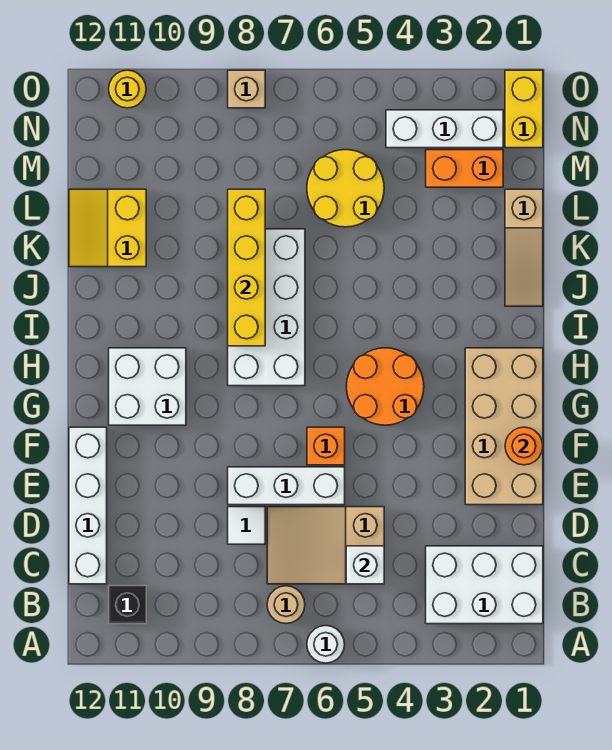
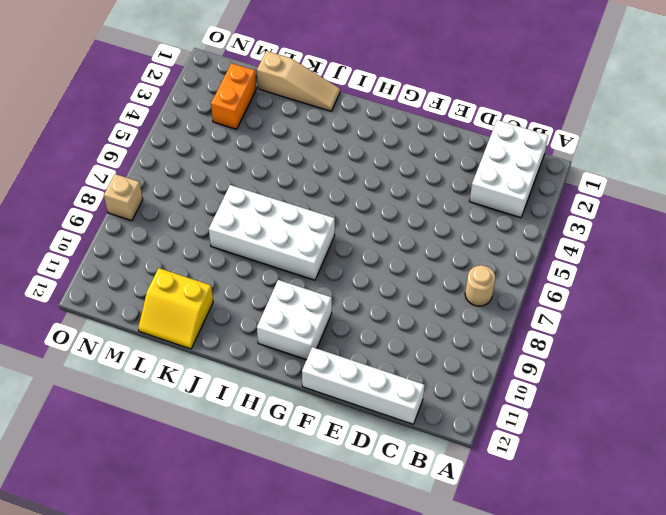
none -> white 1x1 round brick [307,626,345,663]
none -> black 1x1 brick [109,586,146,624]
none -> tan 2x3 slope [267,507,384,584]

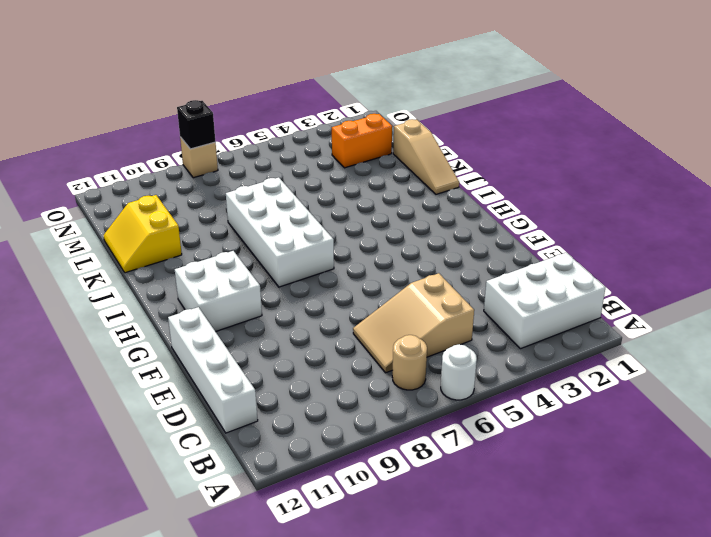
black 1x1 brick [177,100,216,149] -> black 1x1 brick moved to [109,586,146,624]
none -> white 1x1 tile [228,507,265,544]
none -> tan 2x4 brick [465,348,543,505]
none -> white 1x3 brick [228,467,345,505]

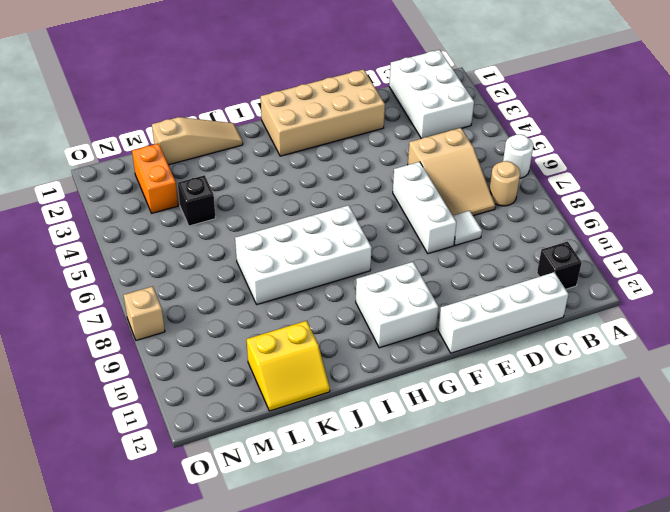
black 1x1 brick [178,175,216,226] -> none
none -> orange 1x1 brick [307,427,345,465]
none -> orange 2x2 round brick [347,348,424,425]
none -> yellow 2x2 round brick [307,150,384,227]

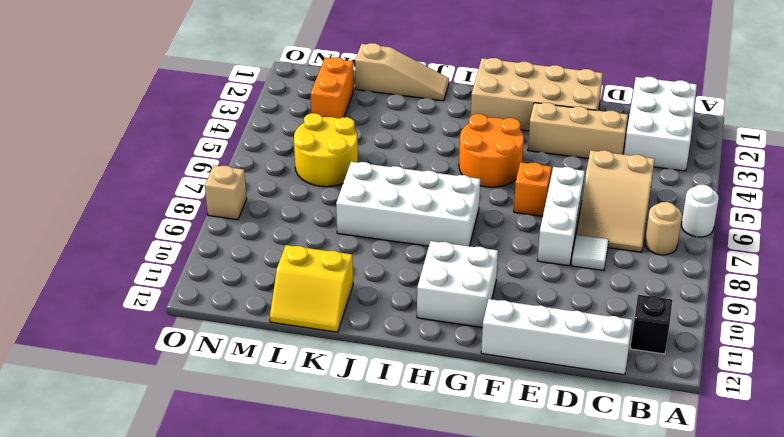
tan 1x3 brick [528,103,628,159] -> none
none -> yellow 1x2 brick [505,70,543,148]
none -> white 1x3 brick [386,110,503,148]
none -> yellow 1x1 round brick [109,70,146,108]

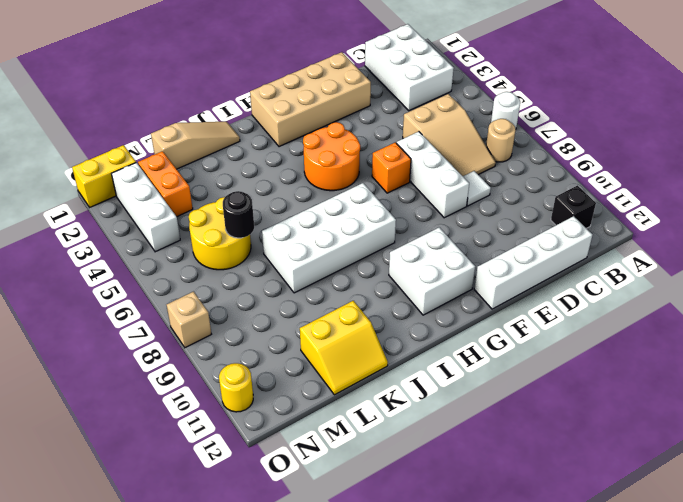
black 1x1 round brick [223,191,254,238] -> none
none -> white 1x1 brick [346,546,384,584]
none -> orange 1x1 round brick [505,427,543,465]
none -> yellow 1x4 brick [228,189,265,346]

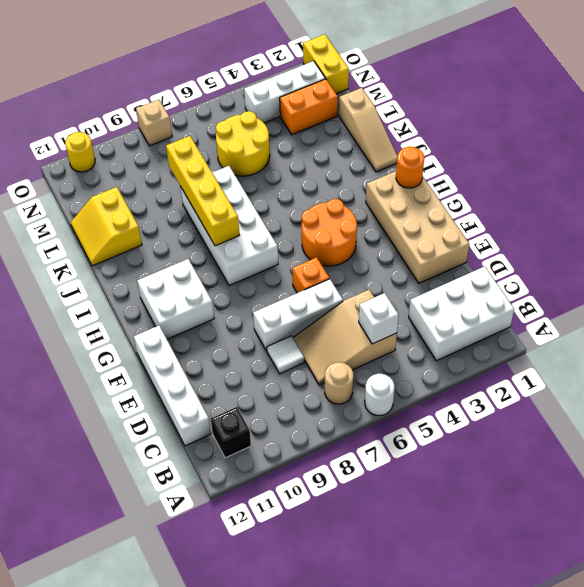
orange 1x1 round brick [396,147,424,188] -> orange 1x1 round brick moved to [505,427,543,465]

